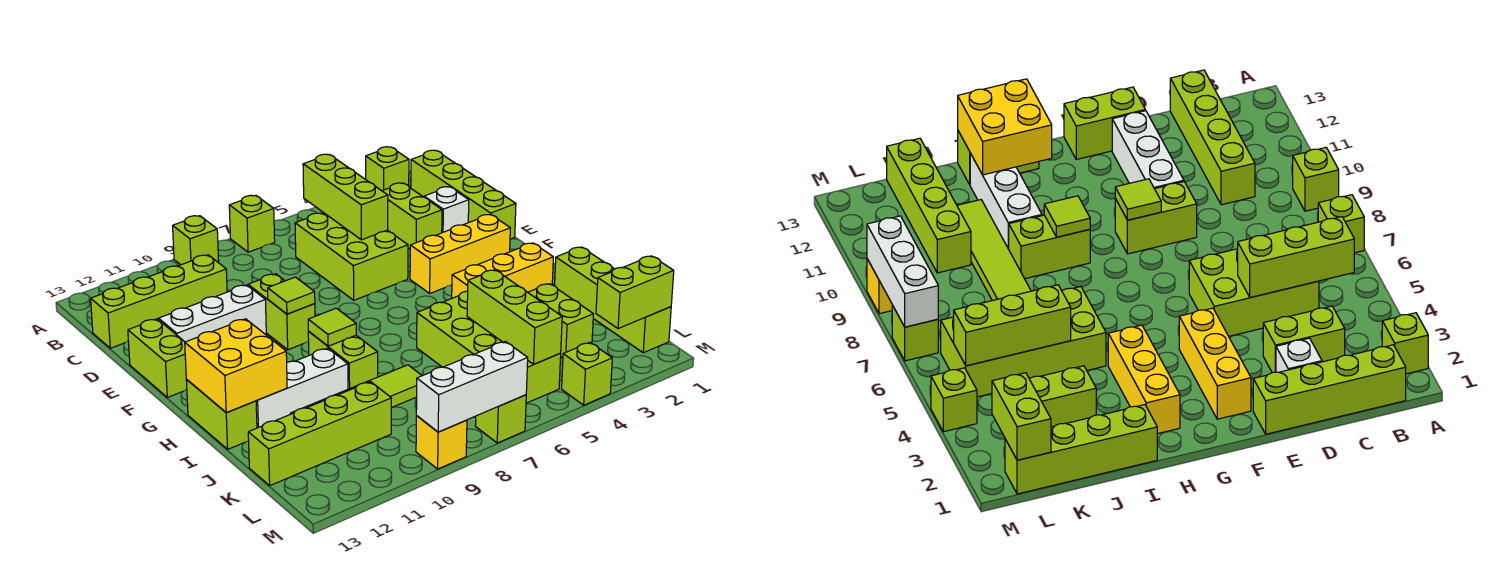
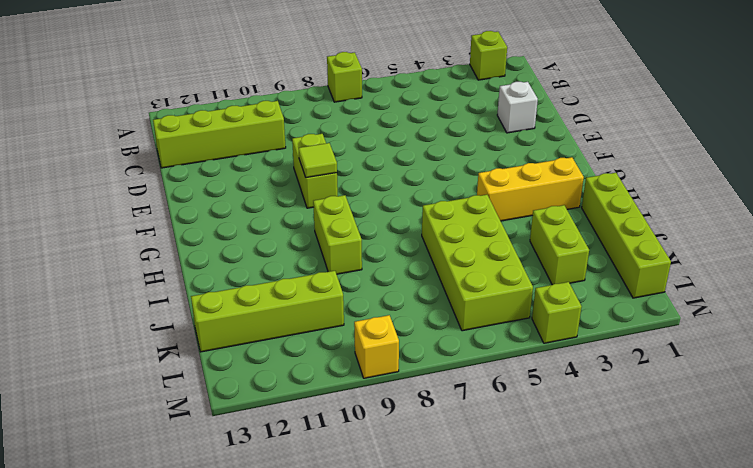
none -> lime 1x1 brick [173,216,219,265]
none -> lime 1x4 brick [411,150,516,239]
none -> lime 1x2 brick [383,183,442,249]
none -> lime 2x3 brick [295,213,408,300]

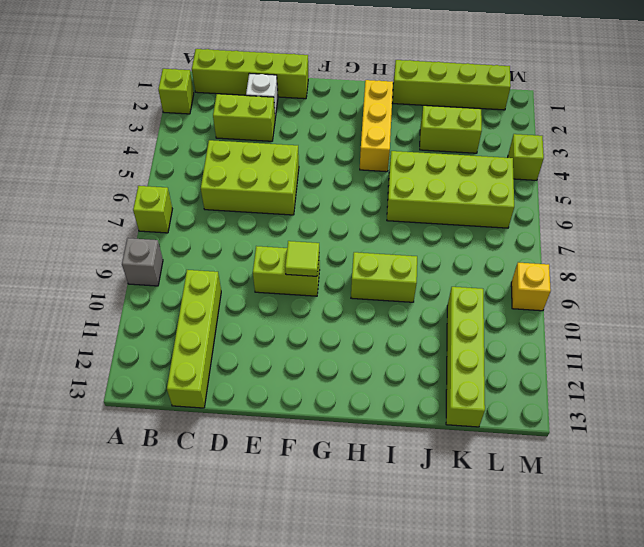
grey 1x1 brick [122,238,163,286] -> lime 1x1 brick [173,216,219,265]
none -> white 1x3 brick [159,285,266,342]
none -> lime 1x2 brick [128,319,187,397]
none -> yellow 1x3 brick [410,214,510,293]
none -> lime 1x2 brick [186,380,257,449]

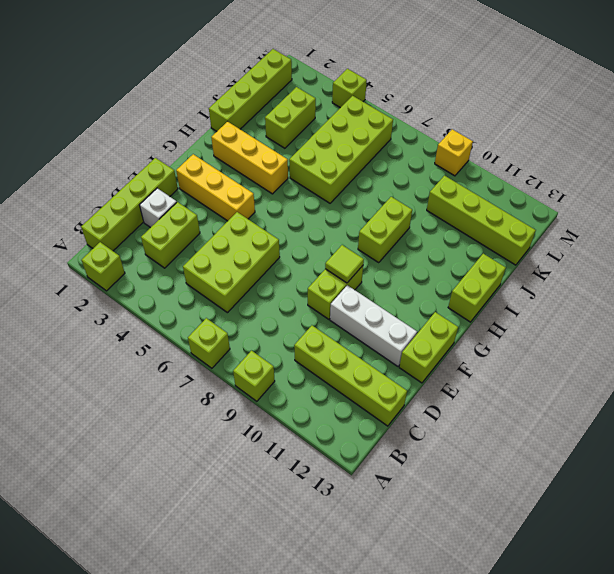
none -> white 1x3 brick [256,348,348,428]
none -> lime 1x4 tile [290,365,422,414]
none -> lime 1x1 brick [475,395,526,443]
none -> lime 1x3 brick [303,154,388,240]

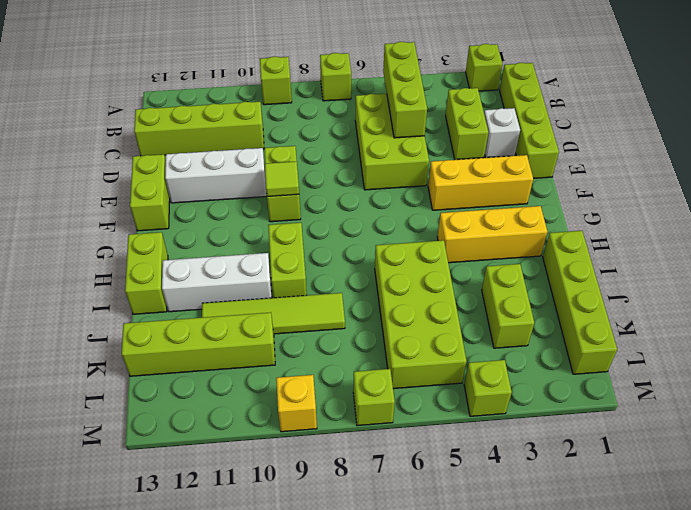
none -> lime 1x1 tile [308,308,356,346]
none -> yellow 2x2 brick [185,319,287,412]
none -> lime 1x3 brick [467,270,562,364]
none -> lime 1x2 brick [596,256,674,329]

